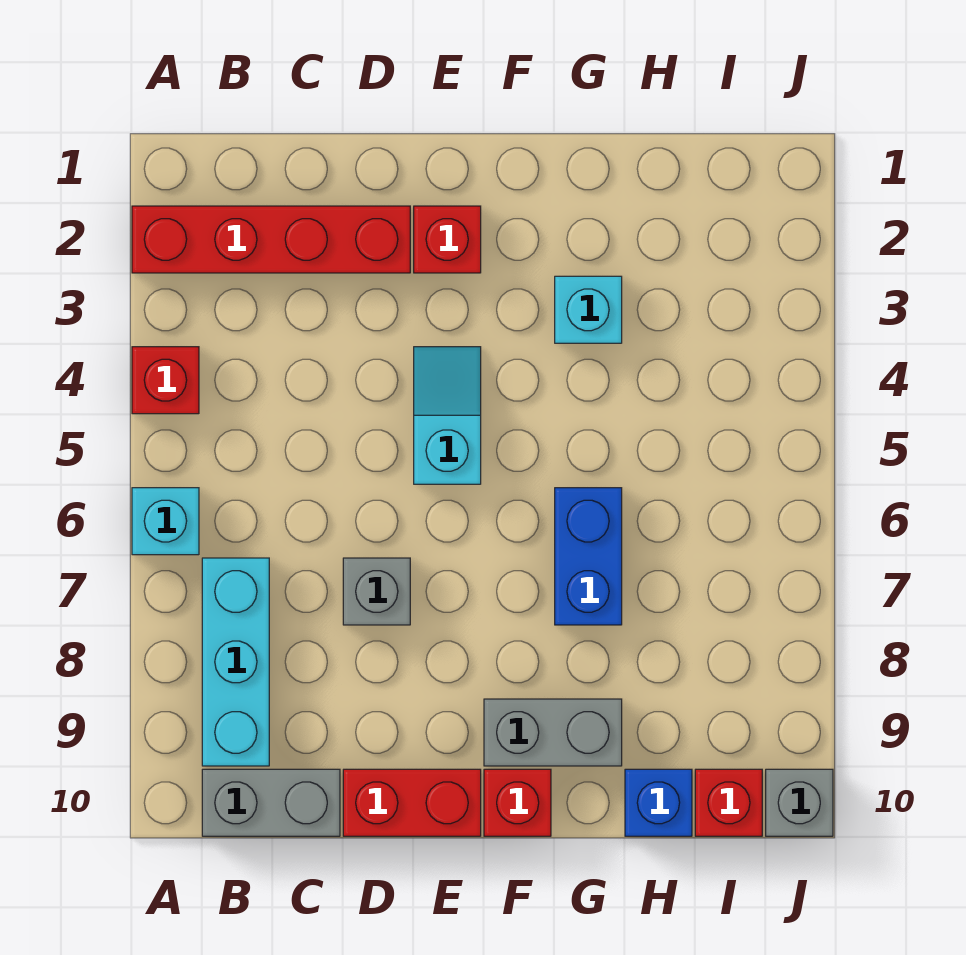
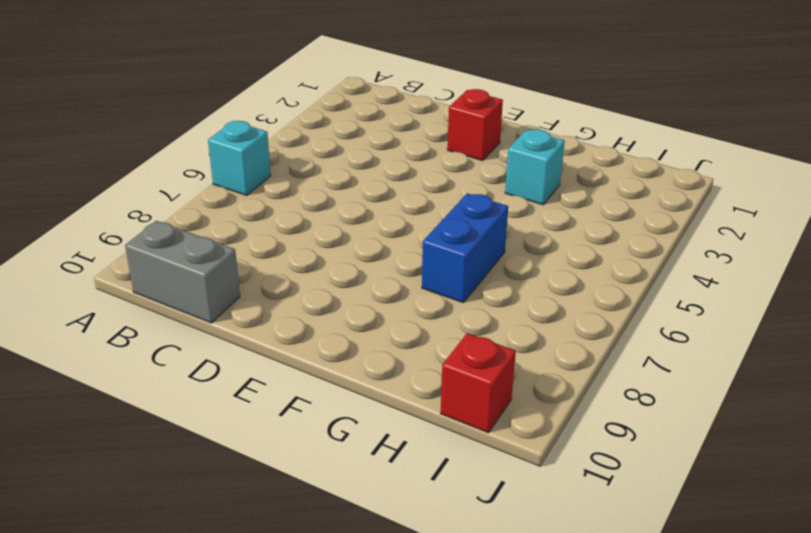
none -> red 1x4 brick [132,206,410,273]
none -> red 1x1 brick [132,347,199,414]
none -> cyan 1x3 brick [202,558,269,766]

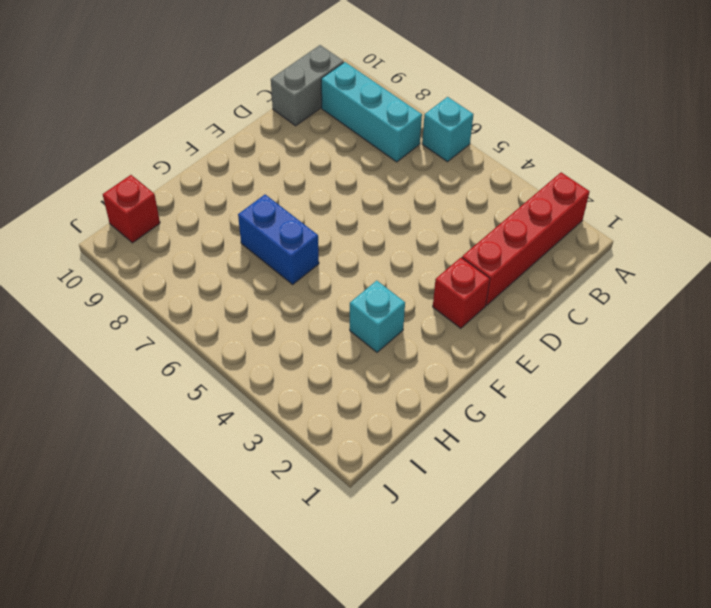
none -> red 1x1 brick [132,347,199,414]
none -> grey 1x1 brick [343,558,410,625]
none -> red 1x2 brick [343,769,481,836]

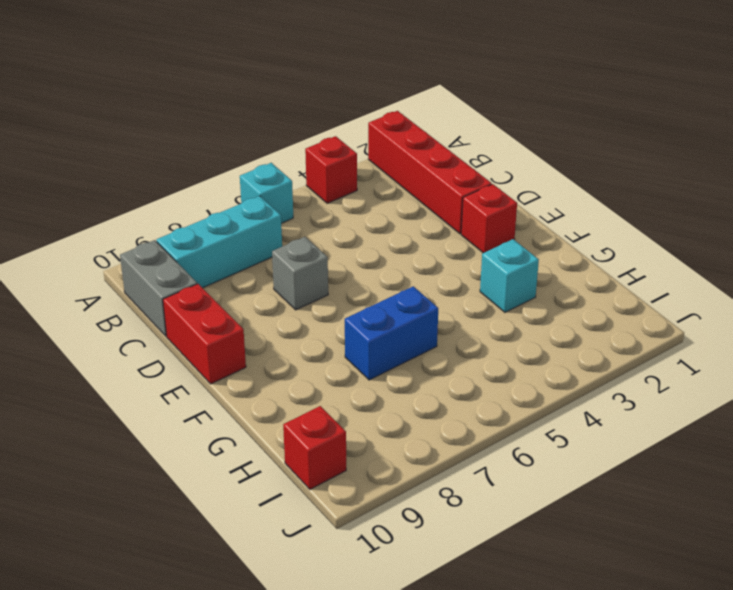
none -> cyan 1x2 slope [414,347,481,484]
none -> grey 1x2 brick [484,699,622,766]
none -> red 1x1 brick [484,769,551,836]

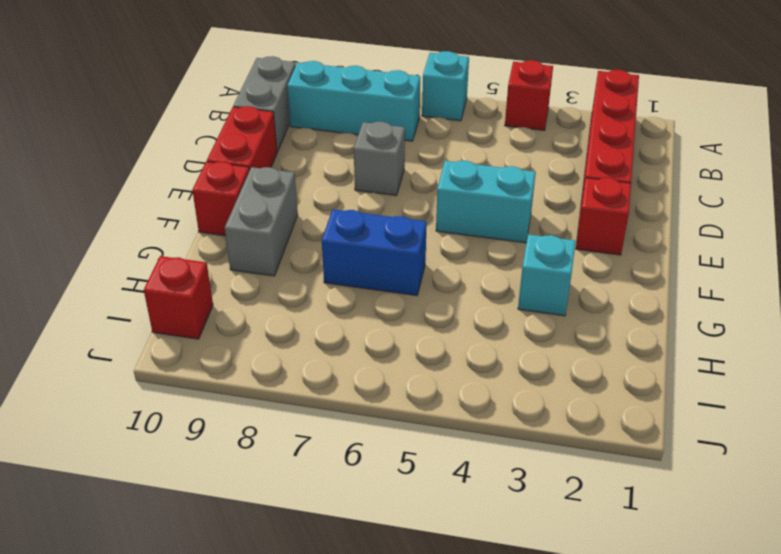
cyan 1x2 brick [436,161,536,243] -> cyan 1x2 slope [414,347,481,484]
none -> blue 1x1 brick [625,769,692,836]
none -> grey 1x1 brick [766,769,833,836]

